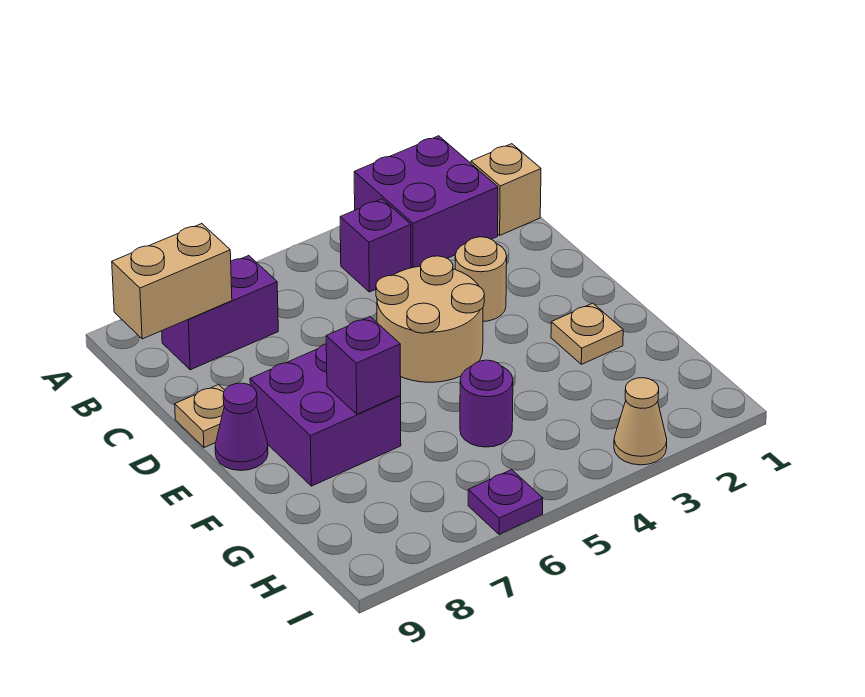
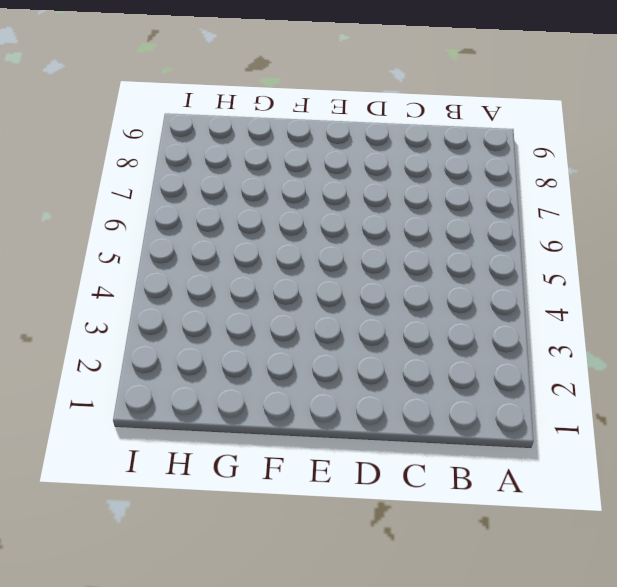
none -> purple 2x2 brick [354,136,498,268]
none -> tan 1x1 brick [471,144,541,235]
none -> purple 1x1 brick [340,199,411,292]

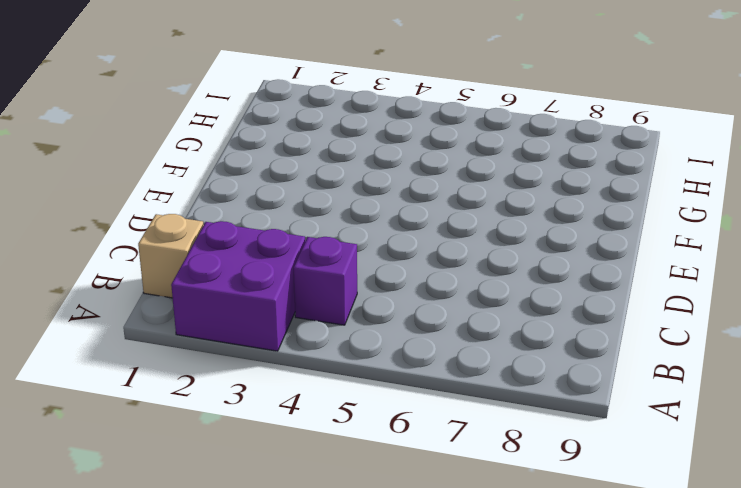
none -> purple 1x2 brick [162,256,278,370]
none -> tan 1x1 round brick [455,237,507,321]
none -> tan 2x2 round brick [376,256,484,382]

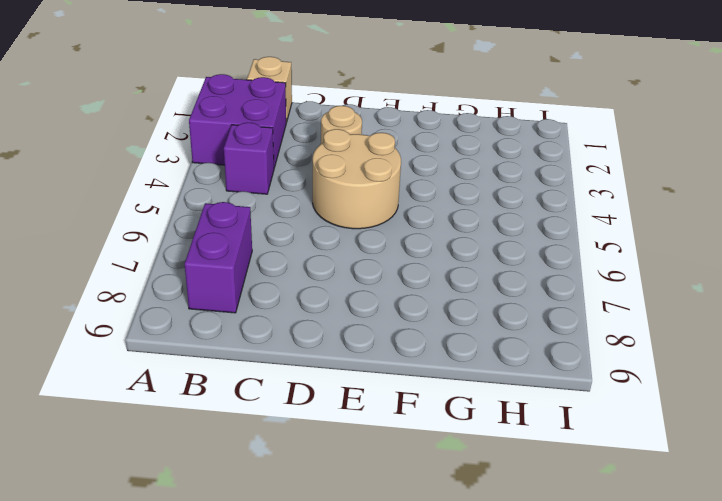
none -> tan 1x1 plate [175,385,225,447]
none -> purple 2x2 brick [250,344,401,486]
none -> purple 1x1 cone [215,383,268,471]

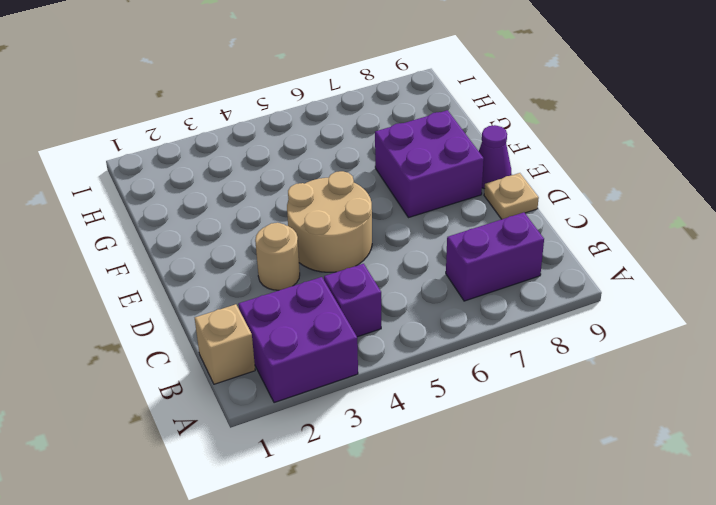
none -> tan 1x1 plate [551,303,623,364]
none -> purple 1x1 round brick [460,360,513,447]
none -> tan 1x1 cone [614,378,667,465]

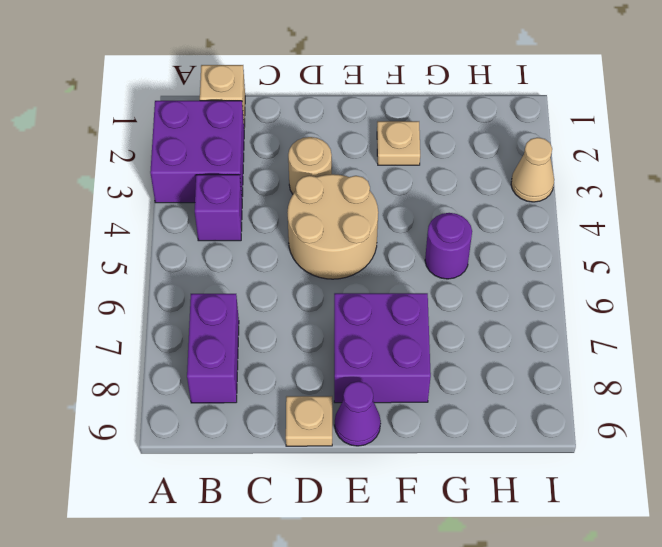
none -> purple 1x1 plate [468,470,543,534]
none -> tan 1x2 brick [112,224,232,339]
none -> purple 1x1 brick [326,317,401,414]

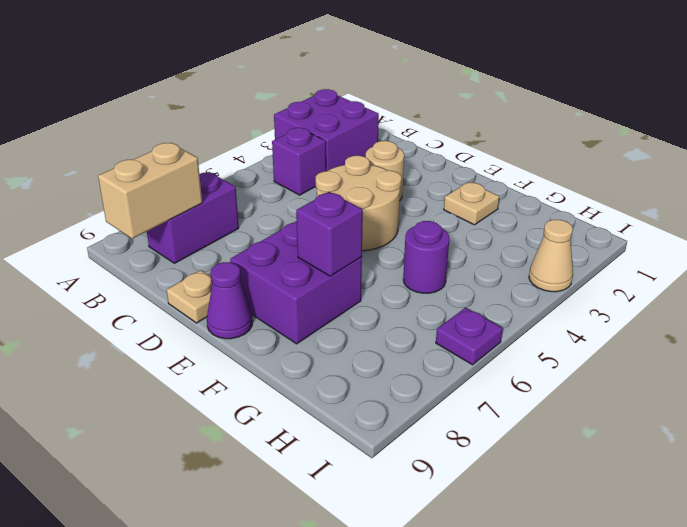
none -> tan 1x1 brick [471,144,541,235]

